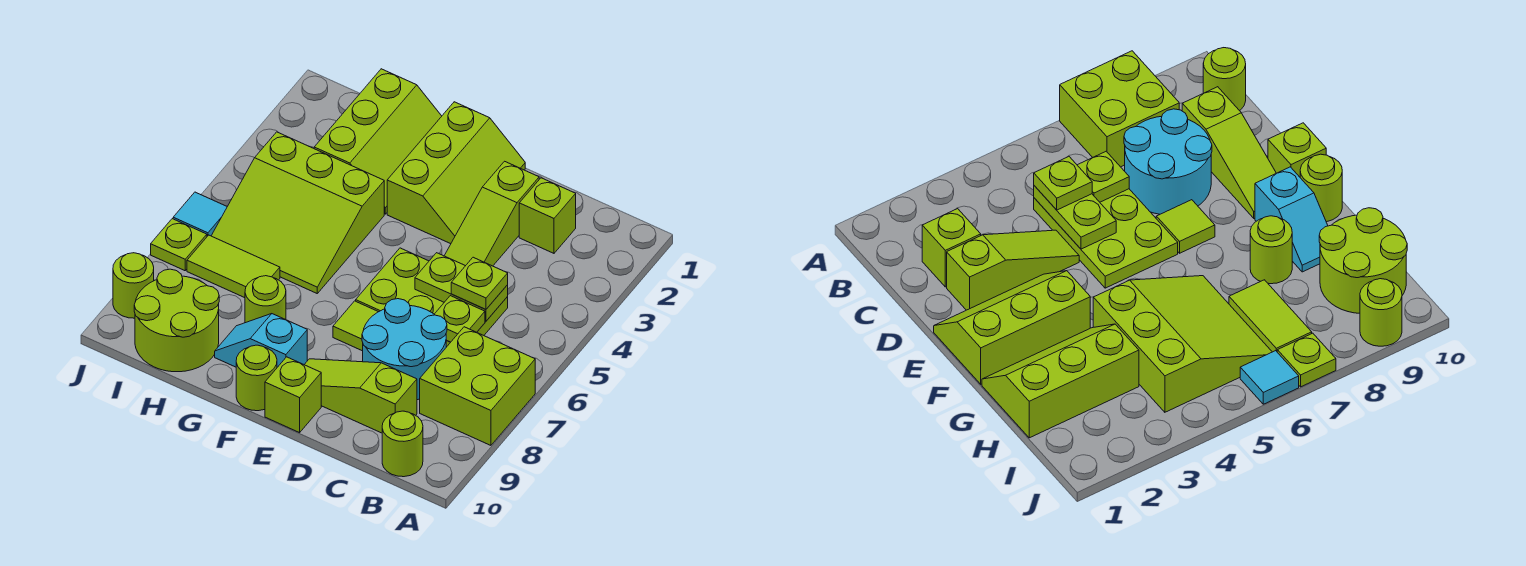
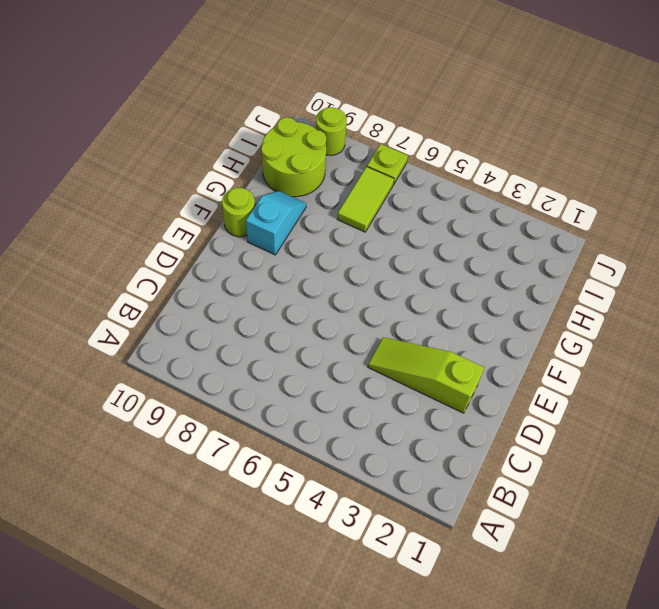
none -> lime 2x2 brick [420,327,535,445]
none -> lime 1x1 round brick [382,411,423,477]
none -> lime 1x1 brick [519,178,576,253]

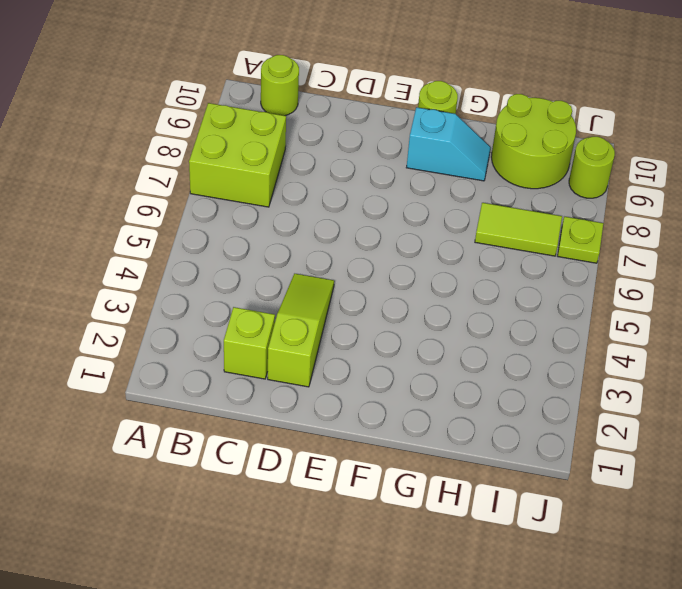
none -> lime 2x3 plate [356,248,508,347]
none -> cyan 2x2 round brick [362,299,447,400]
none -> lime 1x3 slope [304,359,417,433]

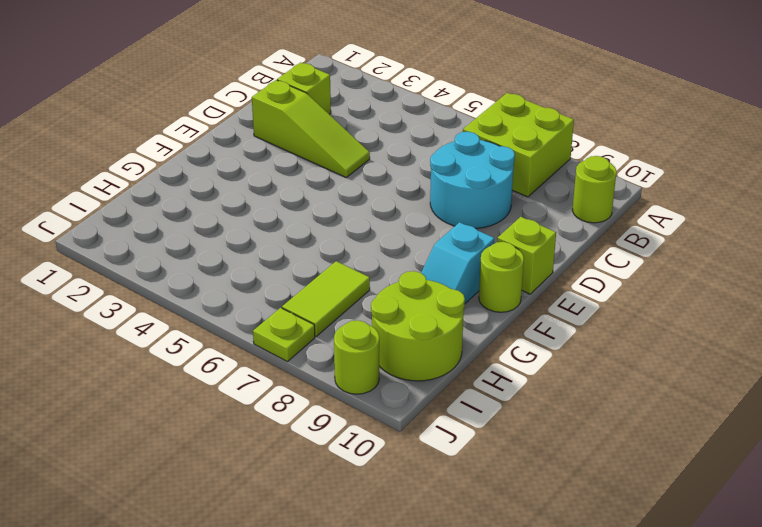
none -> lime 2x3 plate [356,248,508,347]
none -> lime 1x3 slope [304,359,417,433]
none -> lime 2x3 slope [387,102,525,244]

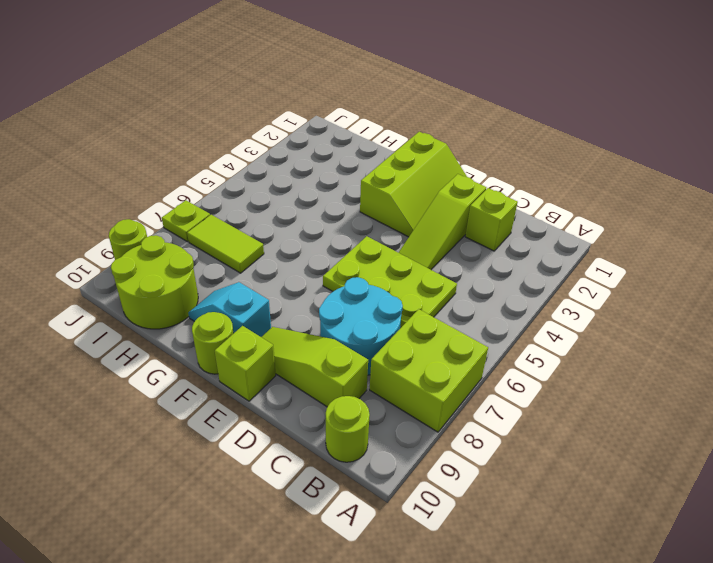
none -> lime 1x1 tile [333,301,378,351]
none -> lime 2x3 slope [314,69,442,214]
none -> lime 3x3 slope [211,132,384,293]

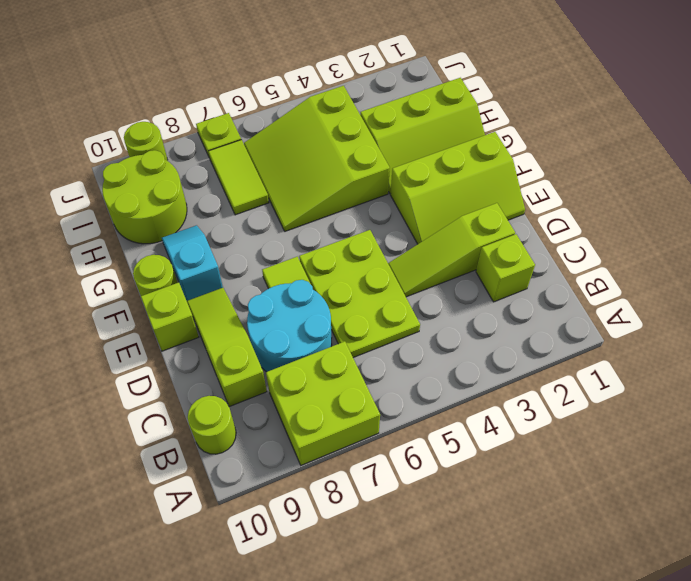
none -> lime 1x1 round brick [245,276,286,323]
none -> cyan 1x1 tile [173,192,227,236]
none -> lime 1x2 plate [415,253,508,321]

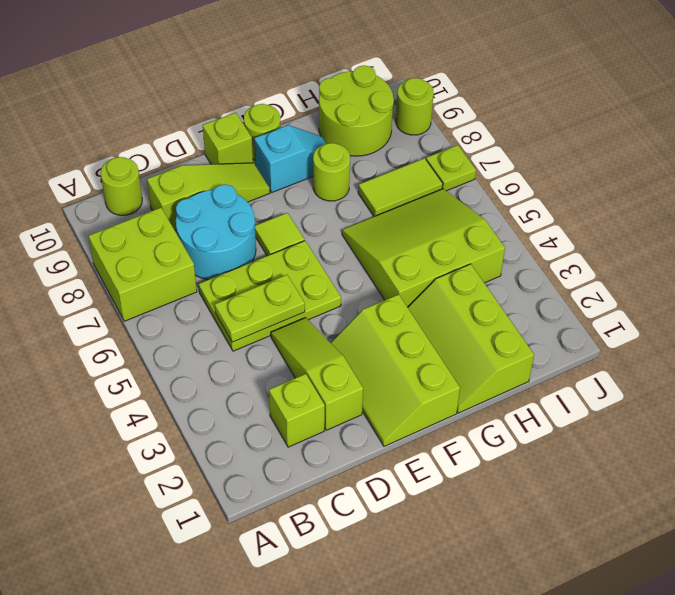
none -> cyan 1x1 tile [173,192,227,236]
none -> lime 1x1 plate [434,296,485,342]
none -> lime 1x1 plate [451,257,508,309]

